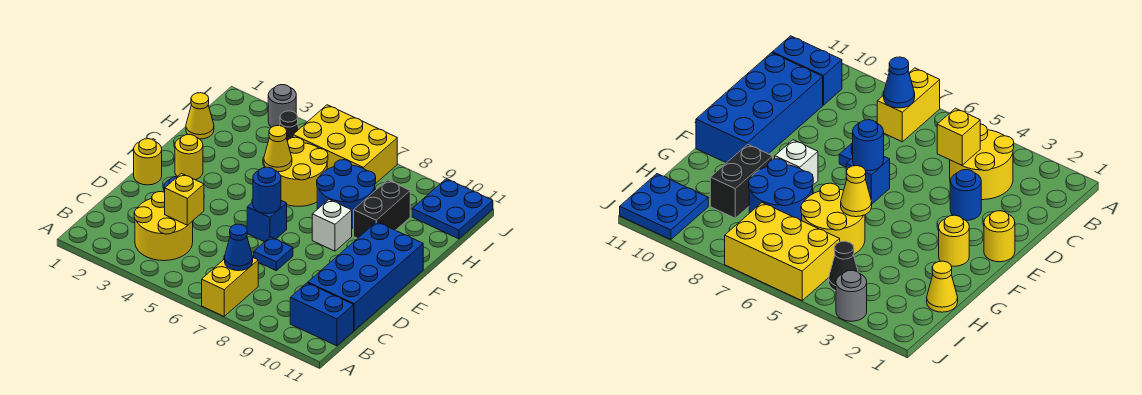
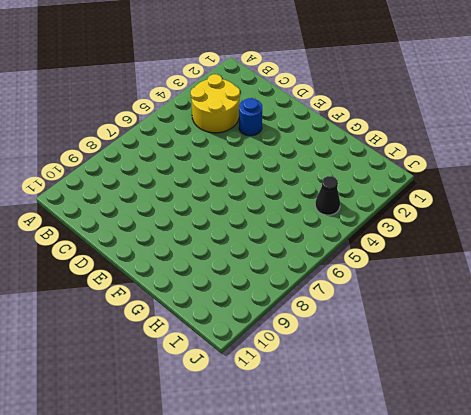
none -> yellow 1x2 brick [202,258,258,316]
none -> blue 1x2 brick [290,283,354,346]
none -> blue 2x4 brick [308,222,423,330]

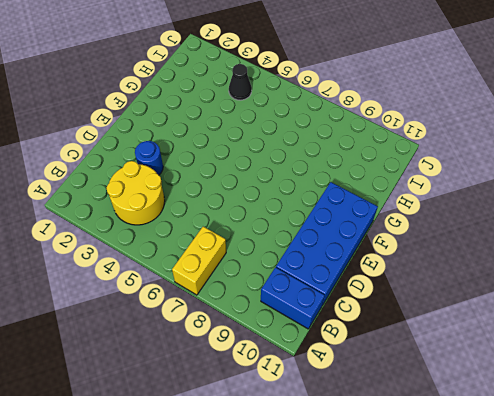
none -> blue 1x1 plate [254,237,293,270]
none -> yellow 1x1 round brick [134,139,162,185]
none -> blue 1x1 brick [247,201,287,242]

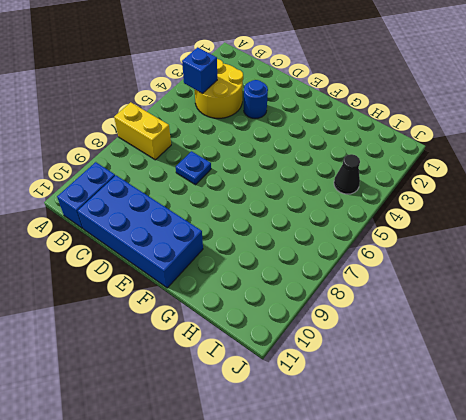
blue 1x1 brick [182,47,217,94] -> blue 1x1 brick moved to [247,201,287,242]
none -> yellow 1x1 round brick [134,139,162,185]
none -> yellow 1x1 round brick [175,135,203,180]
none -> white 1x1 brick [312,200,352,251]

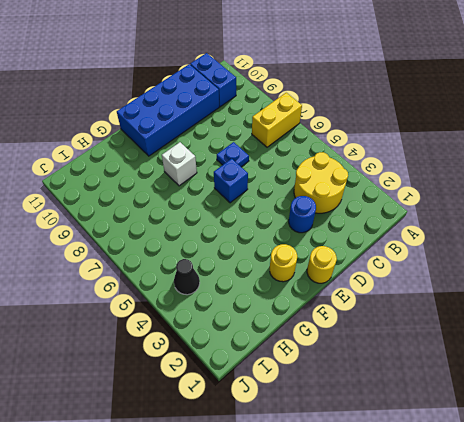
none -> yellow 2x2 round brick [278,137,328,206]
none -> blue 2x2 round brick [317,160,376,228]
none -> black 1x2 brick [354,180,410,238]

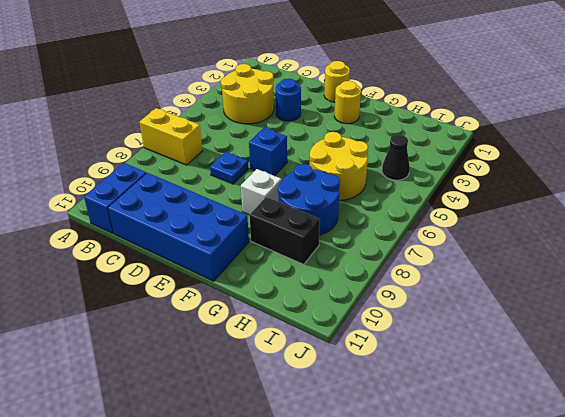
none -> yellow 1x1 cone [186,93,214,139]
none -> yellow 2x3 brick [293,105,397,184]
none -> blue 2x2 plate [412,179,493,239]

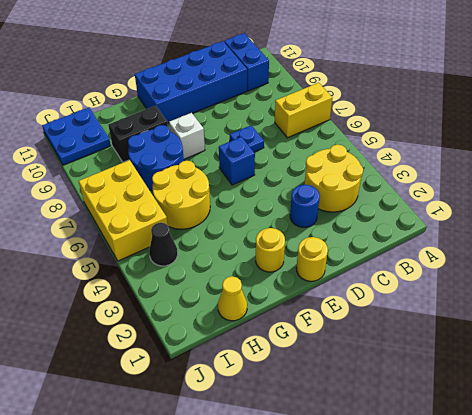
none -> grey 1x1 round brick [268,85,296,127]
none -> blue 1x1 cone [225,224,253,271]
none -> yellow 1x1 brick [165,174,204,225]

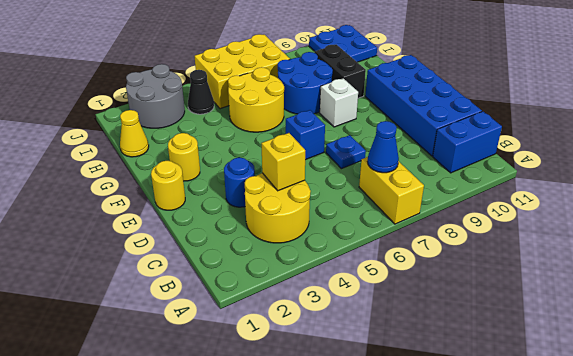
grey 2x2 round brick [126,64,185,128] -> grey 1x1 round brick [268,85,296,127]
none -> blue 1x1 round brick [253,167,281,214]
none -> yellow 1x1 cone [264,126,292,172]

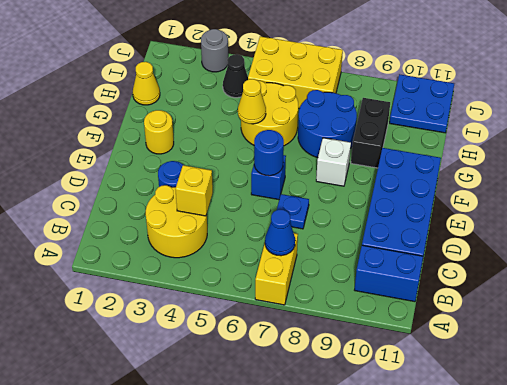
none -> yellow 1x1 round brick [134,139,162,185]

